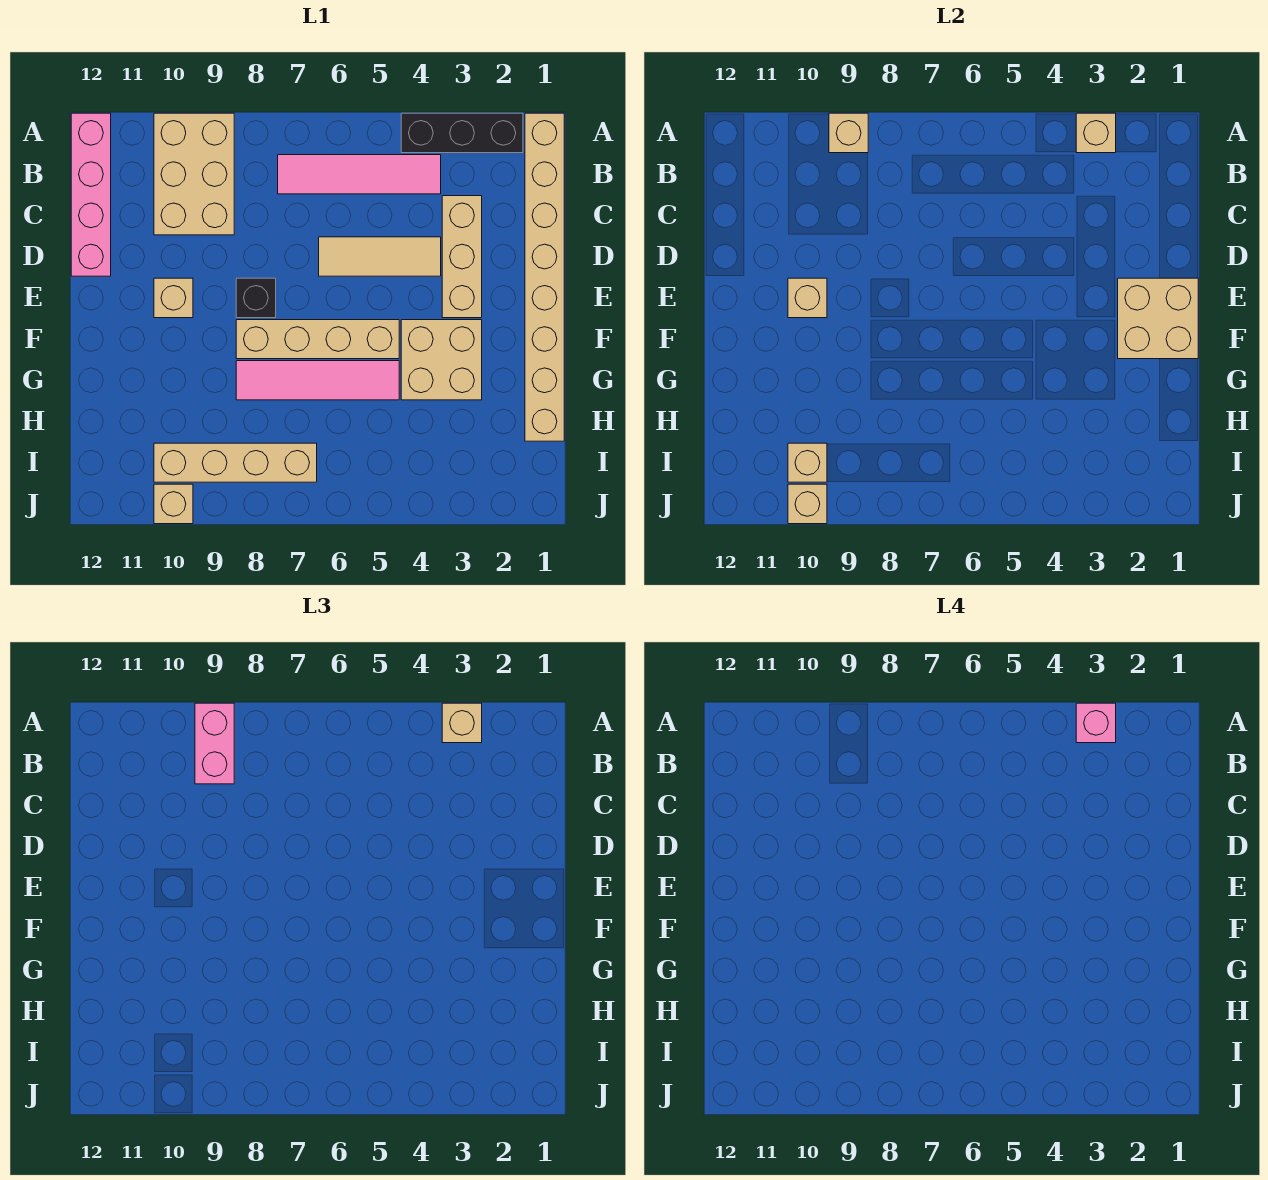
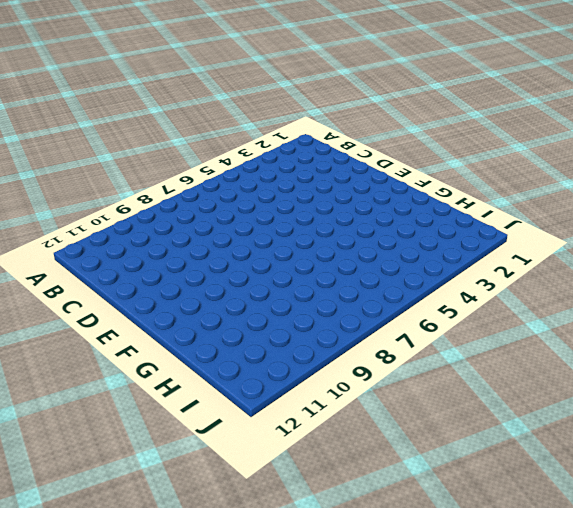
none -> tan 1x8 brick [525,113,564,441]
none -> black 1x3 brick [401,113,523,153]
none -> tan 2x3 brick [154,113,234,235]

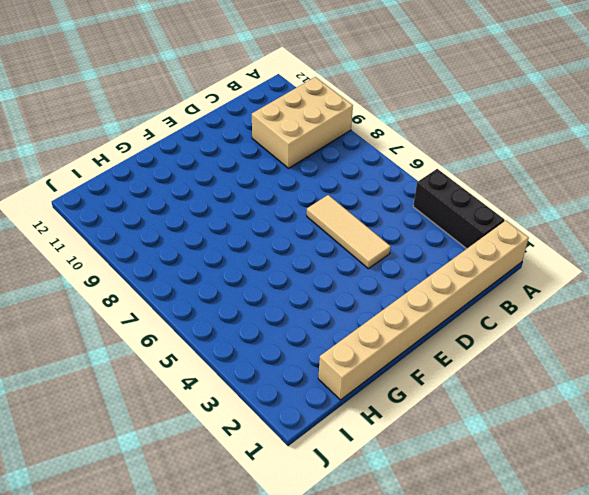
none -> pink 1x4 brick [71,113,111,276]
none -> pink 1x4 tile [278,155,441,194]
none -> tan 1x3 brick [442,196,482,318]

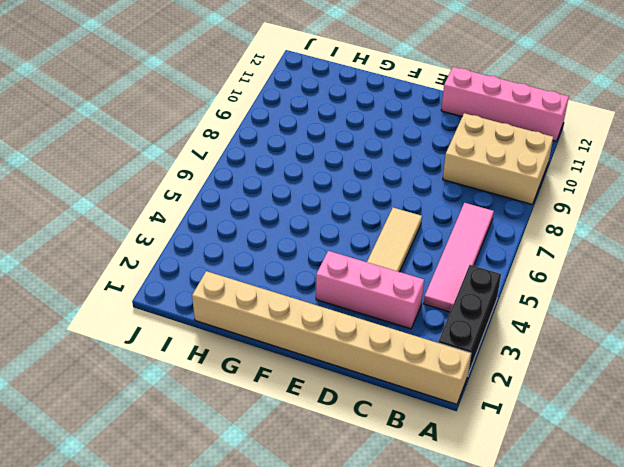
pink 1x3 brick [316,251,424,329] -> tan 1x3 brick [442,196,482,318]
none -> black 1x1 brick [236,278,276,318]
none -> tan 1x1 brick [154,278,193,318]
none -> tan 2x2 brick [401,320,482,400]

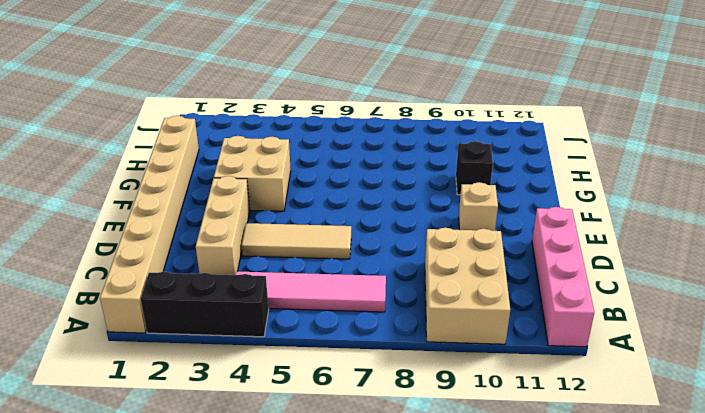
black 1x1 brick [456,141,493,195] -> black 1x1 brick moved to [236,278,276,318]
none -> tan 1x4 brick [236,320,399,359]
none -> pink 1x4 tile [236,361,399,400]
none -> tan 1x4 brick [154,443,317,482]

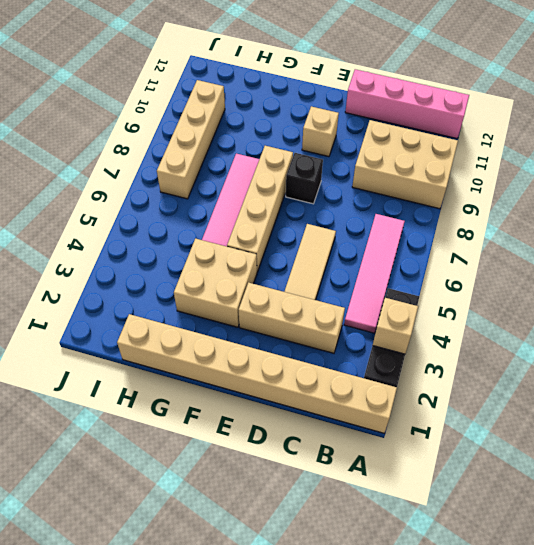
none -> tan 1x1 brick [154,484,193,524]
none -> tan 1x1 brick [829,113,868,153]
none -> tan 2x2 brick [1118,278,1198,359]

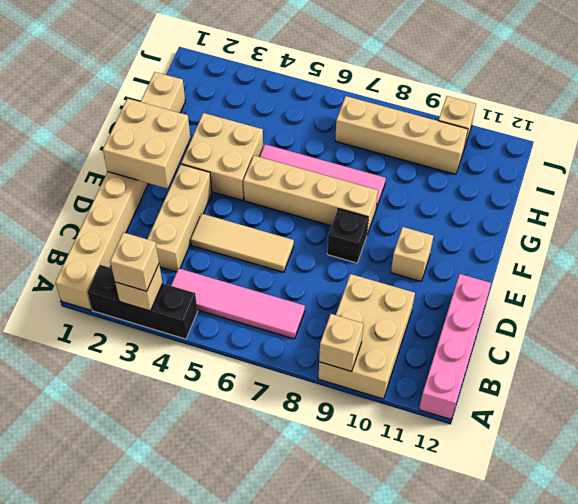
none -> tan 1x1 brick [788,278,827,318]
none -> tan 1x1 brick [788,443,827,482]
none -> tan 1x1 brick [788,484,827,524]

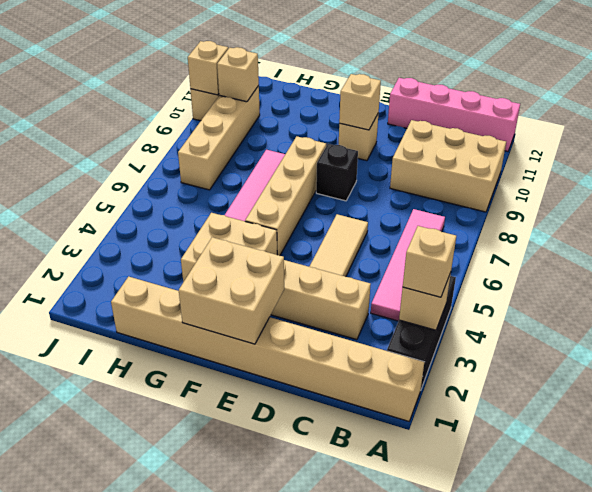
none -> tan 1x1 brick [829,113,868,153]
none -> pink 1x2 brick [195,703,234,784]
none -> pink 1x1 brick [1076,703,1116,743]

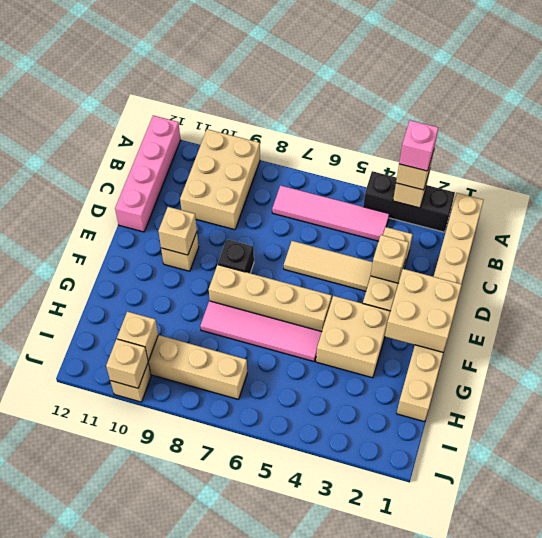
tan 1x1 brick [371,235,409,283] -> tan 1x1 brick moved to [829,113,868,153]
none -> pink 1x2 brick [195,703,234,784]

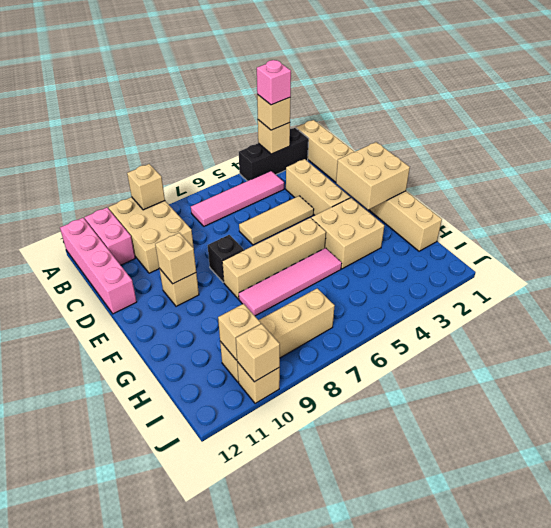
pink 1x2 brick [85,208,135,265] -> pink 1x2 brick moved to [195,703,234,784]

